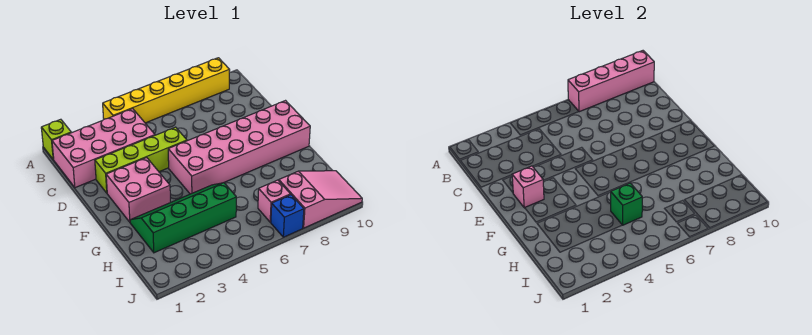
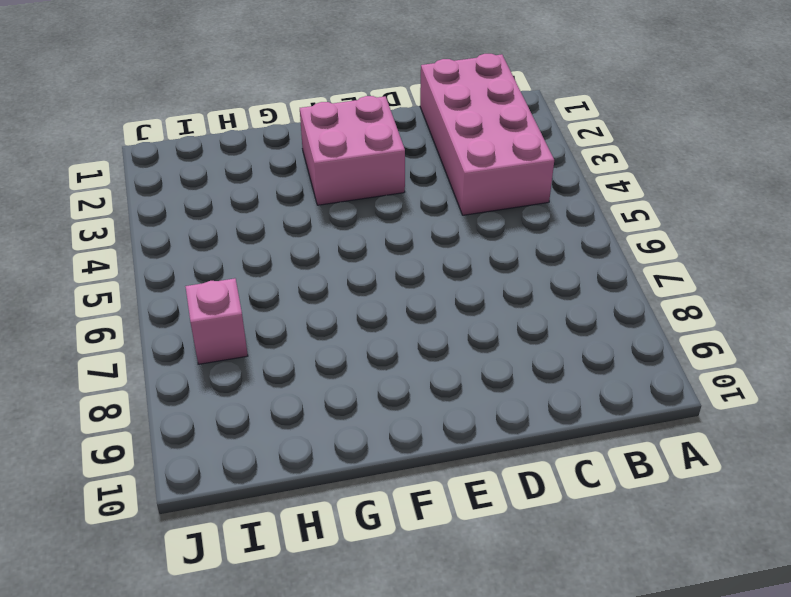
none -> lime 1x1 brick [41,119,71,159]
none -> yellow 1x6 brick [103,58,230,123]
none -> lime 1x4 brick [95,127,187,193]

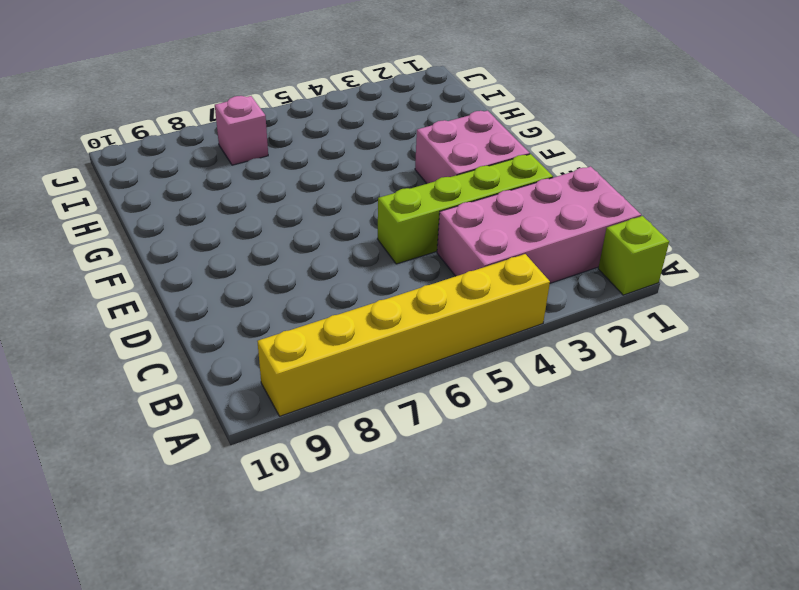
none -> pink 2x6 brick [168,101,310,194]
none -> green 2x4 slope [130,183,236,253]
none -> pink 2x3 slope [278,171,362,228]

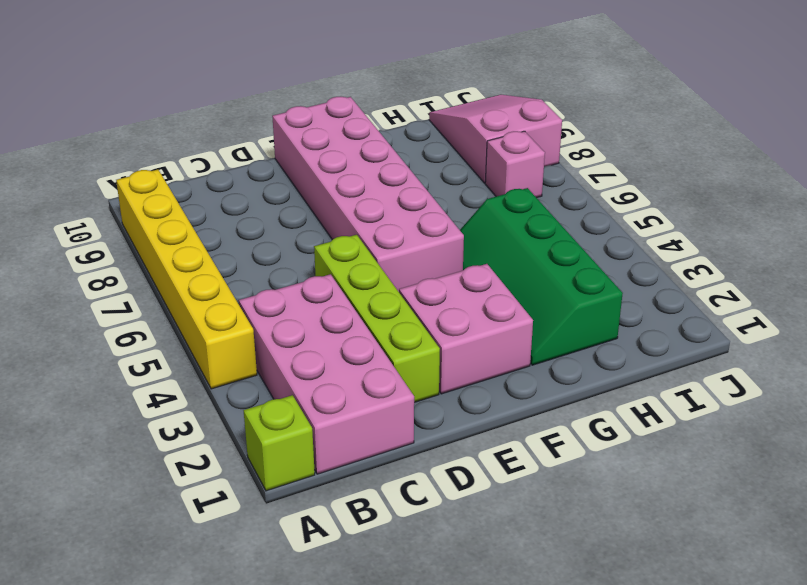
none -> blue 1x1 brick [271,195,304,237]
none -> pink 1x4 brick [568,51,654,112]
none -> pink 1x1 brick [512,166,544,208]

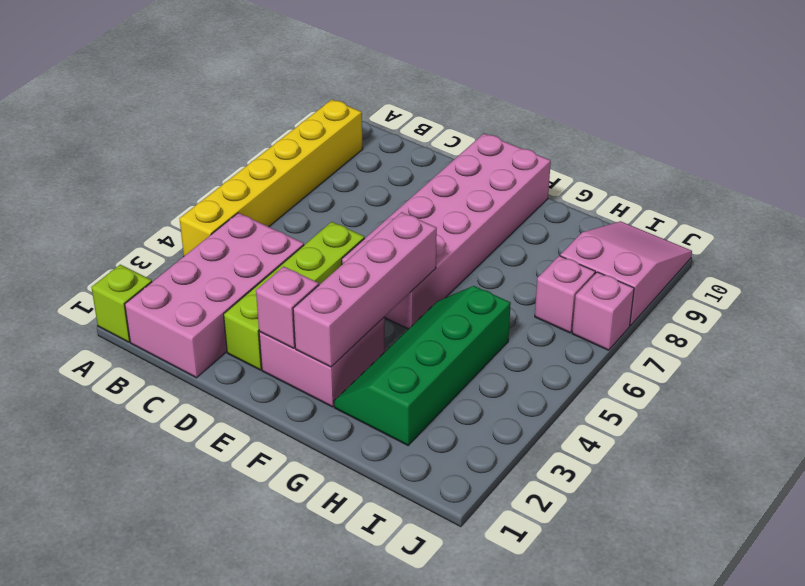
pink 1x4 brick [293,212,437,367] -> pink 1x4 brick moved to [568,51,654,112]
pink 1x1 brick [572,272,634,350] -> blue 1x1 brick [271,195,304,237]
none -> green 1x1 brick [611,183,642,225]

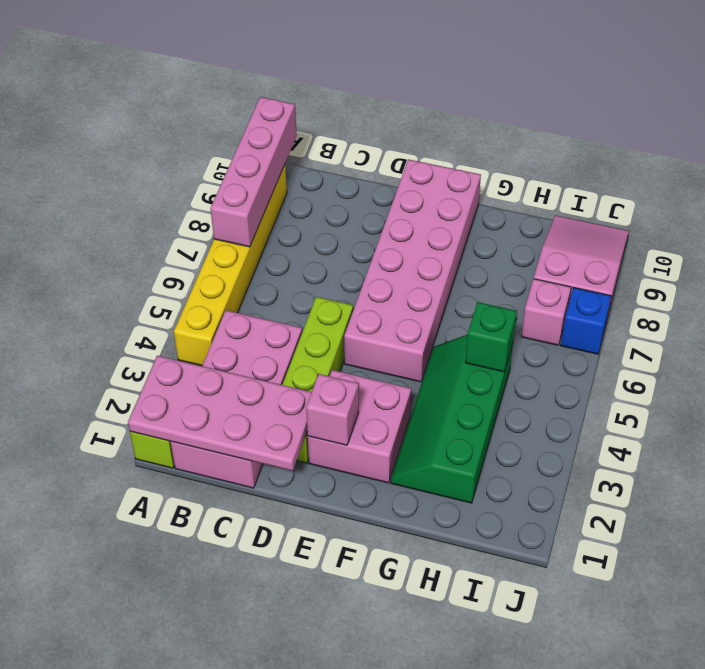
pink 2x4 plate [128,356,312,471] -> none

